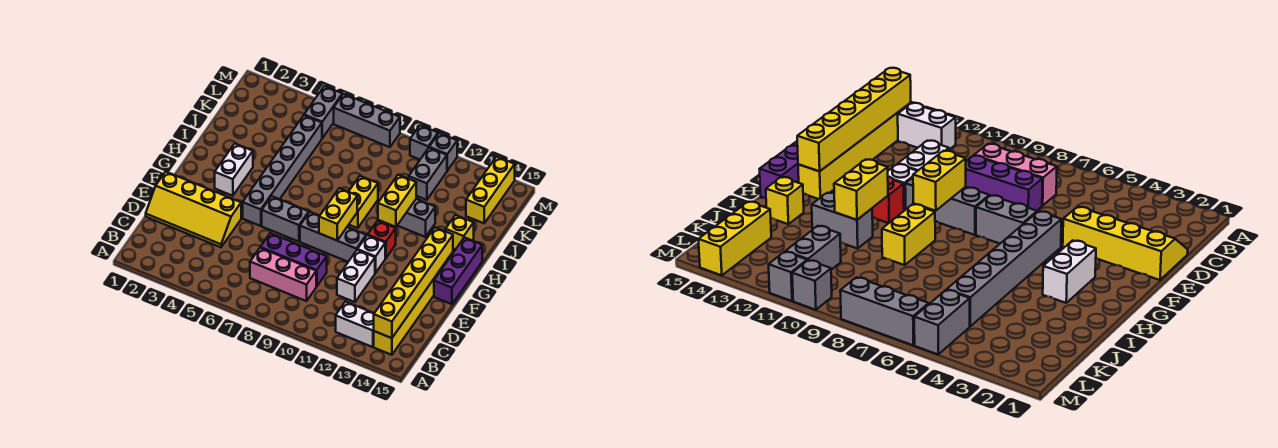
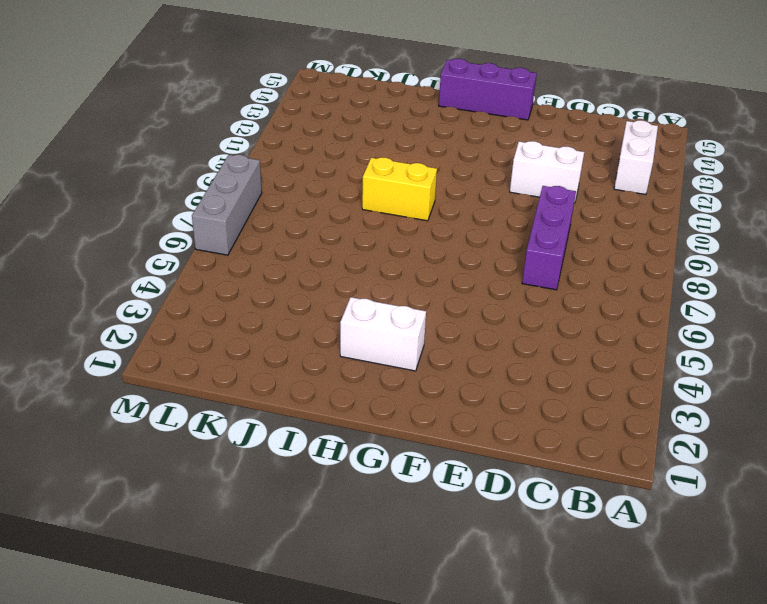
none -> yellow 1x6 brick [374,252,453,355]
none -> pink 1x3 brick [250,248,316,301]
none -> yellow 2x4 slope [146,172,241,247]

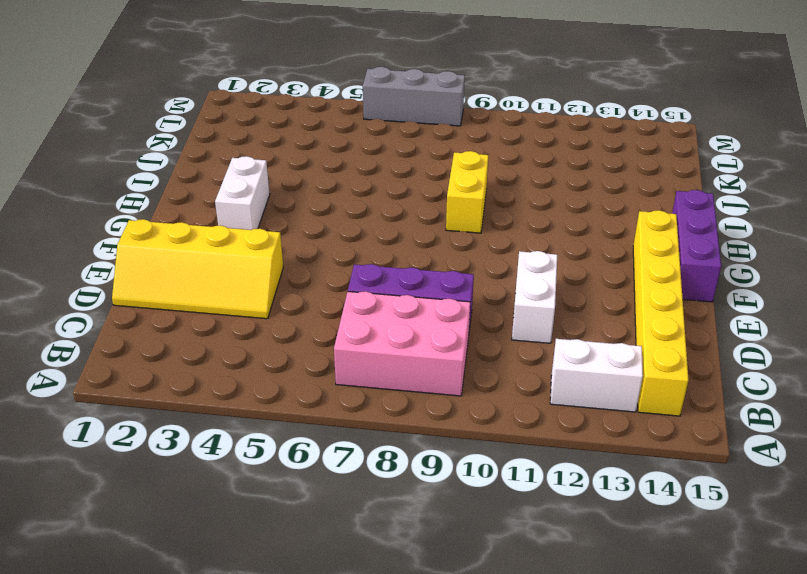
pink 2x3 brick [334,291,470,396] -> pink 1x3 brick [250,248,316,301]
none -> grey 1x6 brick [243,115,322,226]
none -> grey 1x2 brick [262,196,309,242]
none -> grey 1x3 brick [300,212,366,262]

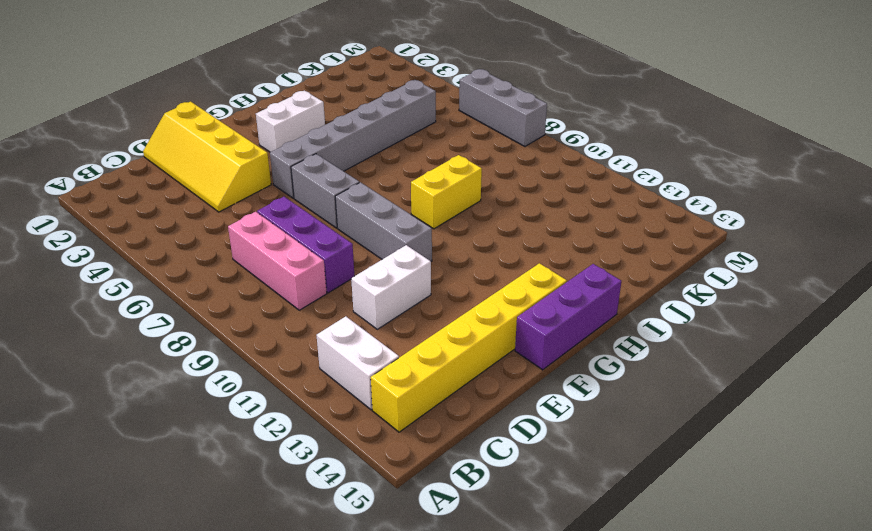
none -> white 1x1 brick [357,235,385,273]
none -> red 1x1 brick [368,221,396,258]
none -> grey 1x2 brick [397,199,435,237]

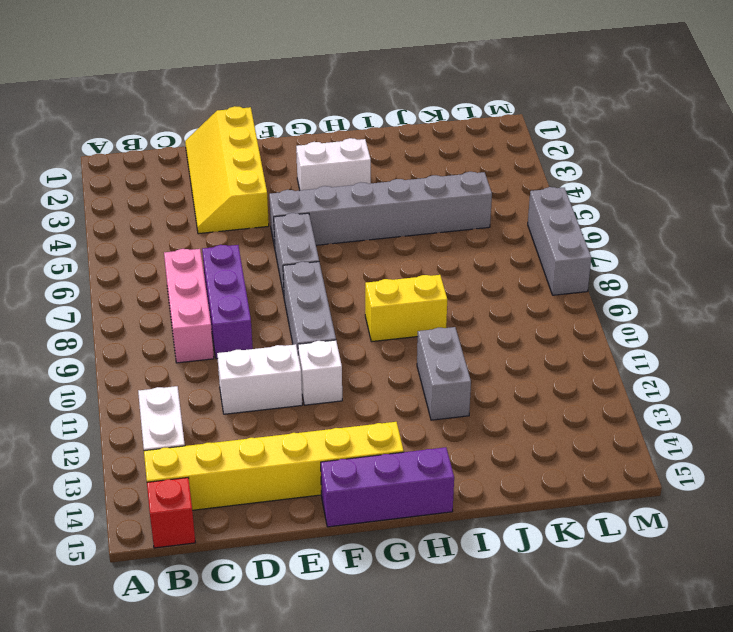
red 1x1 brick [147,478,195,548] -> red 1x1 brick moved to [368,221,396,258]
none -> yellow 1x1 brick [446,215,474,249]
none -> grey 1x2 brick [409,148,447,200]
none -> yellow 1x3 brick [466,157,515,223]

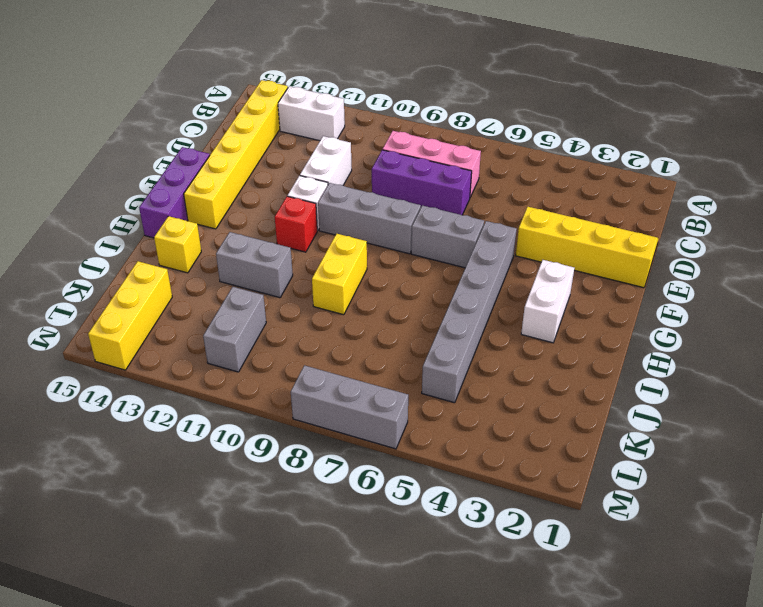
none -> grey 1x2 brick [304,86,342,138]
none -> grey 1x1 brick [410,125,438,160]
none -> grey 1x1 brick [429,133,457,171]

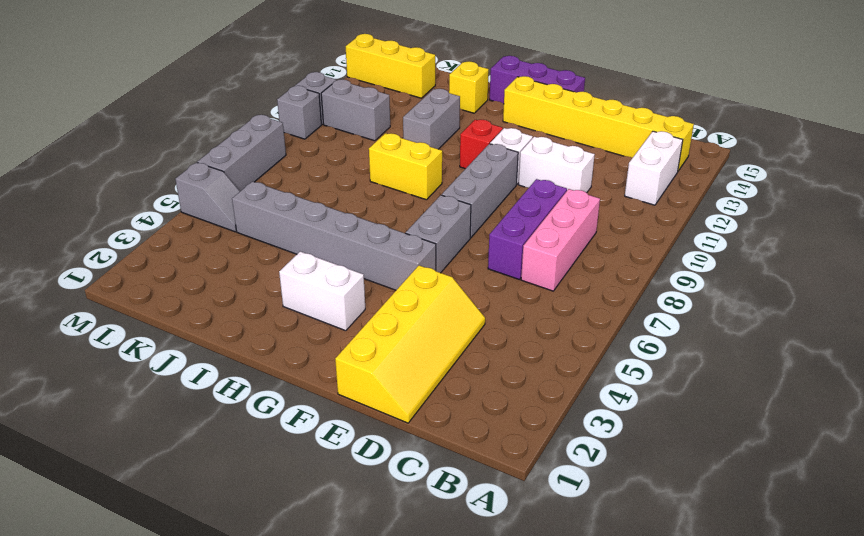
grey 1x2 slope [175,162,240,232] -> grey 1x2 brick [304,86,342,138]
none -> yellow 1x6 brick [374,227,453,338]
none -> yellow 1x2 brick [319,188,357,240]
none -> yellow 1x2 brick [378,175,416,227]

